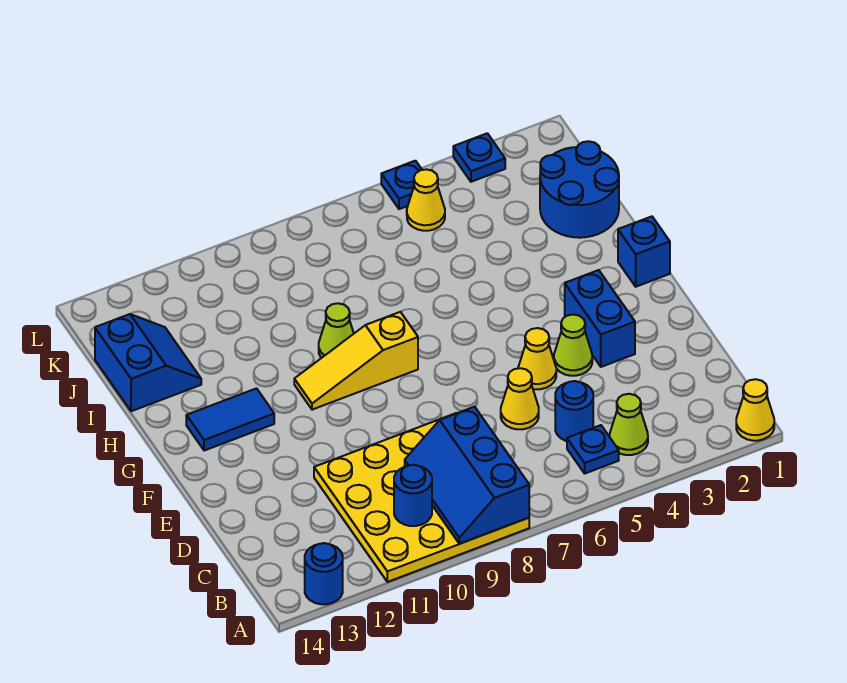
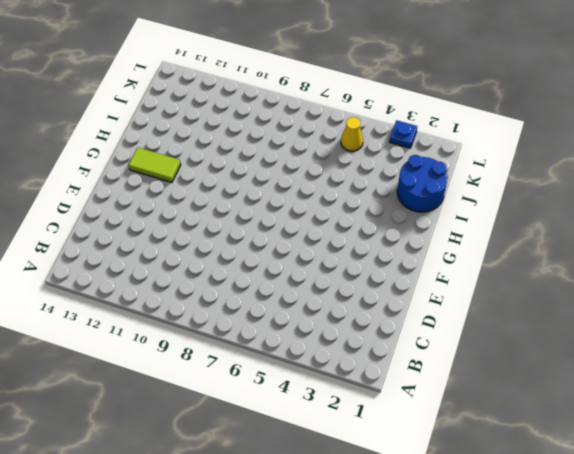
lime 1x2 tile [129,148,181,182] -> blue 1x2 tile [186,388,274,451]
none -> yellow 1x1 cone [736,379,774,441]
none -> yellow 4x4 plate [314,413,529,582]
none -> blue 1x1 round brick [305,543,343,604]

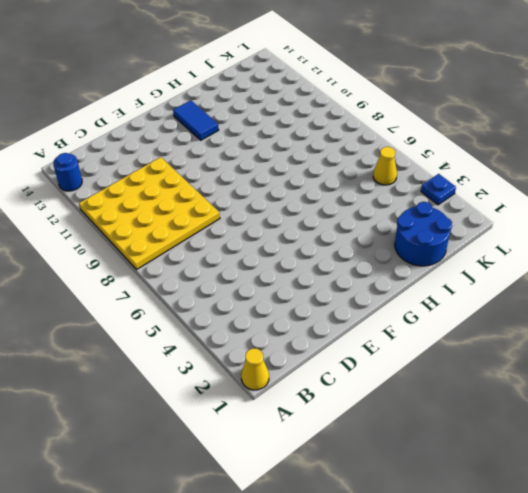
none -> lime 1x1 cone [610,394,648,455]
none -> blue 1x1 plate [567,425,619,473]
none -> blue 1x1 round brick [555,381,593,441]

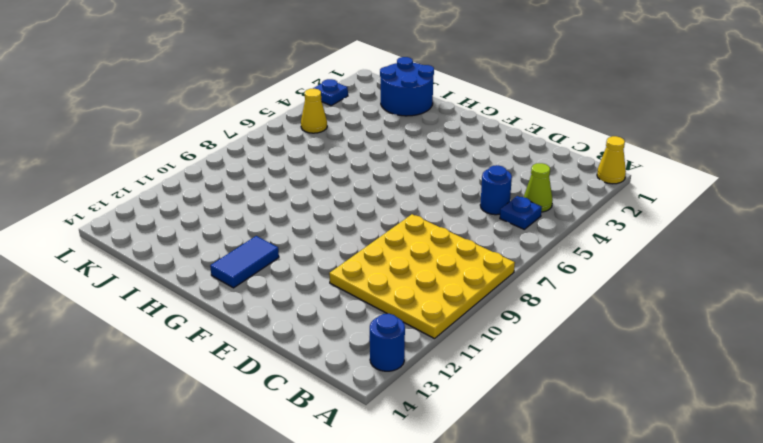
none -> yellow 1x1 cone [501,368,539,429]
none -> blue 1x2 brick [565,270,635,367]
none -> lime 1x1 cone [554,314,592,376]

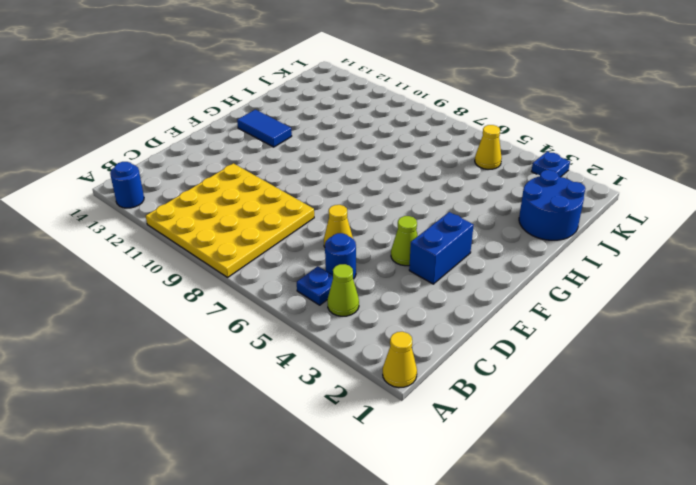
none -> yellow 1x1 cone [518,328,556,389]
none -> blue 1x1 brick [618,216,670,287]
none -> yellow 1x3 slope [294,312,418,410]

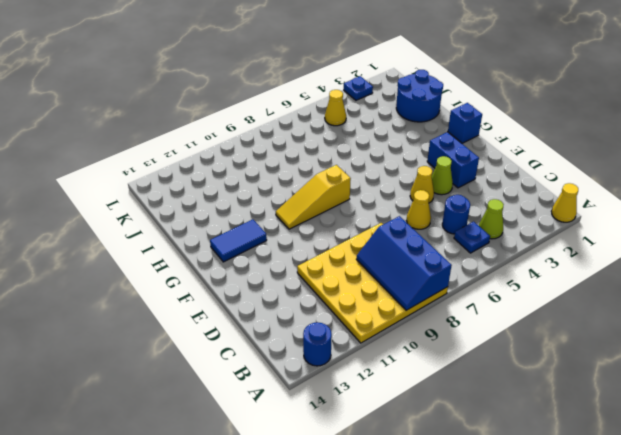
none -> lime 1x1 cone [319,303,354,358]
none -> blue 2x2 slope [95,314,201,411]
none -> blue 1x1 plate [381,161,422,209]

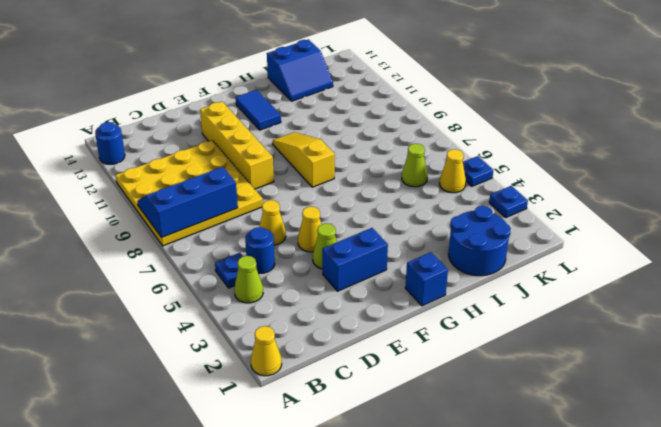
yellow 1x4 brick [200,102,274,189] -> none
lime 1x1 cone [402,144,428,187] -> lime 1x1 cone moved to [319,303,354,358]
none -> blue 1x1 round brick [394,465,432,526]

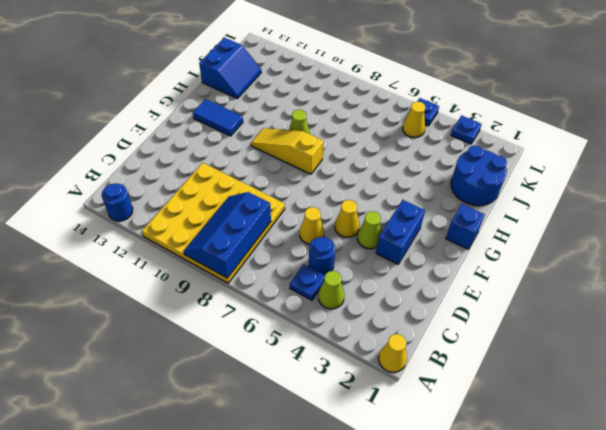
none -> blue 1x1 round brick [394,465,432,526]

